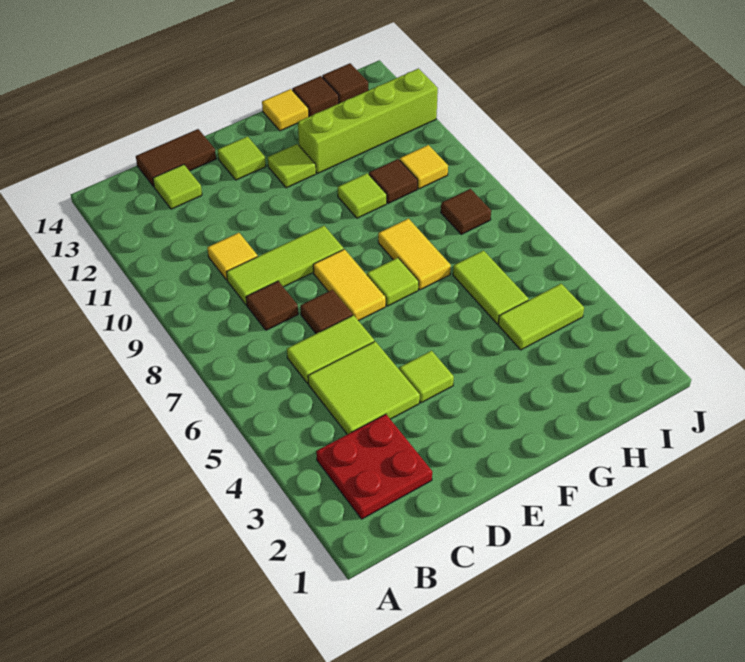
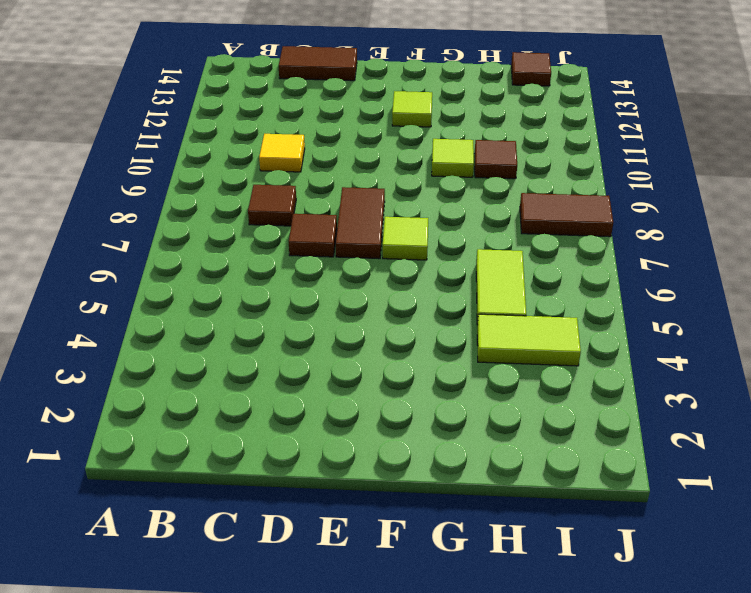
brown 1x2 tile [335,187,385,259] -> yellow 1x2 tile [313,249,386,321]
brown 1x2 tile [520,193,613,237] -> brown 1x1 tile [441,189,491,234]
none -> red 2x2 plate [316,414,432,519]
none -> lime 2x2 tile [308,341,420,434]
none -> lime 1x2 tile [287,315,374,383]

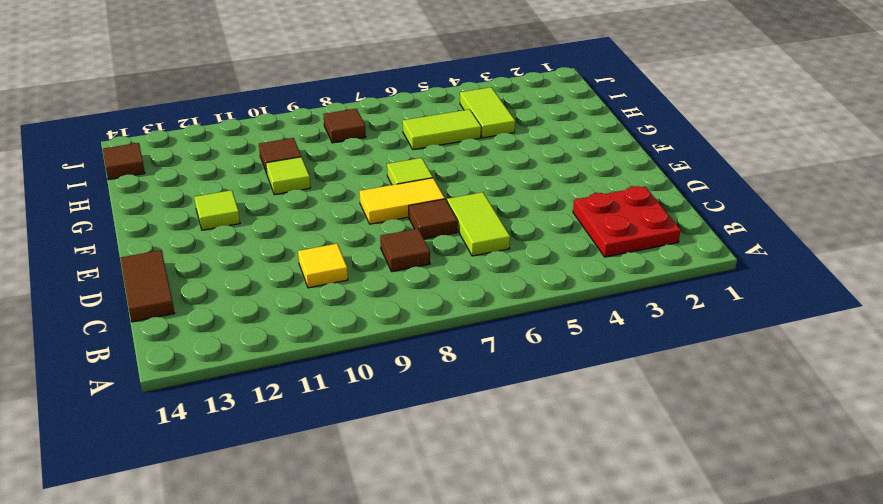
none -> lime 2x2 tile [308,341,420,434]
none -> lime 1x3 tile [227,226,344,305]
none -> lime 1x1 tile [153,164,202,209]

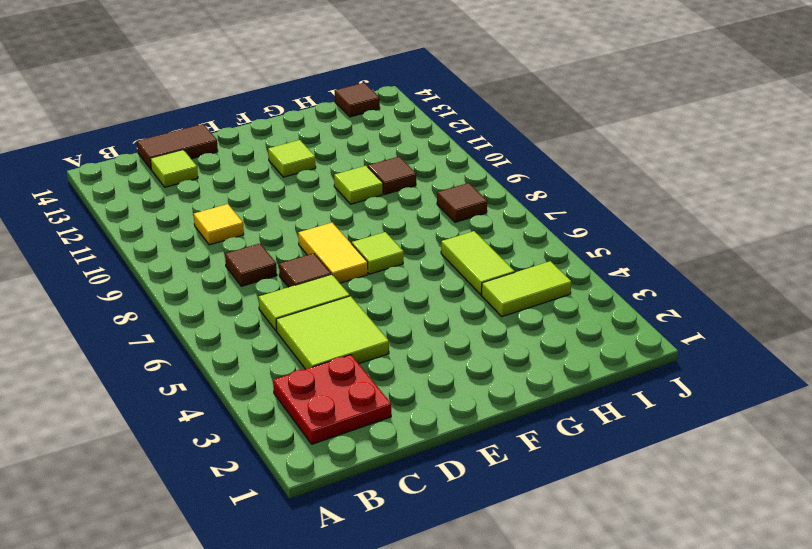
none -> lime 1x3 tile [227,226,344,305]
none -> lime 1x1 tile [399,351,454,403]
none -> lime 1x1 tile [218,136,266,180]

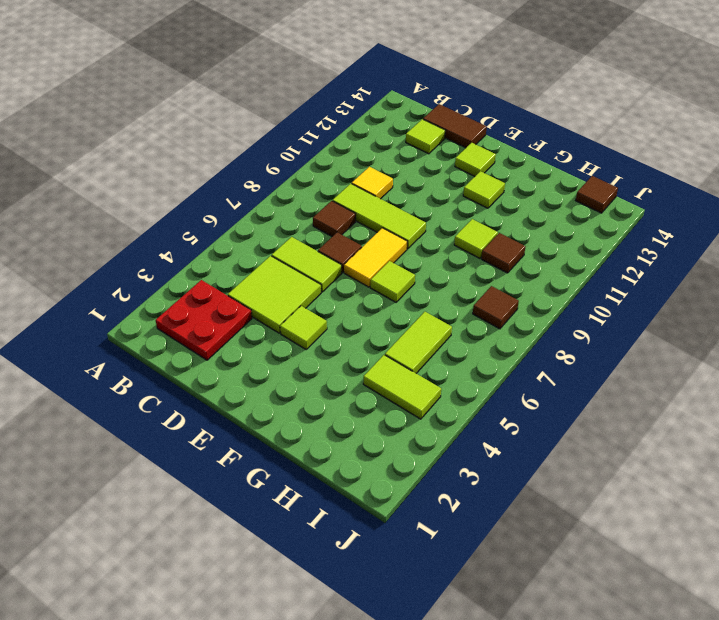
none -> yellow 1x2 tile [378,219,451,290]
none -> lime 1x4 brick [298,69,438,174]
none -> yellow 1x1 tile [262,89,309,131]

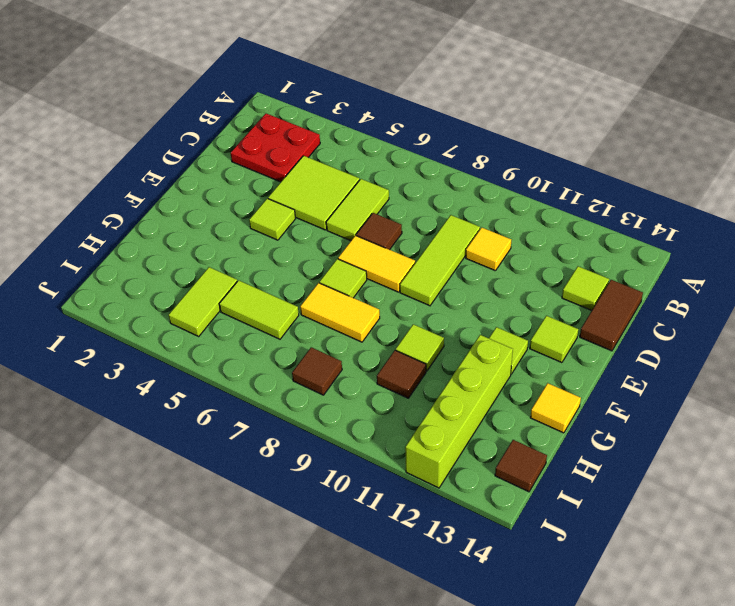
none -> brown 1x1 tile [246,281,298,330]
none -> brown 1x1 tile [292,76,339,117]
none -> yellow 1x1 tile [400,145,448,189]

